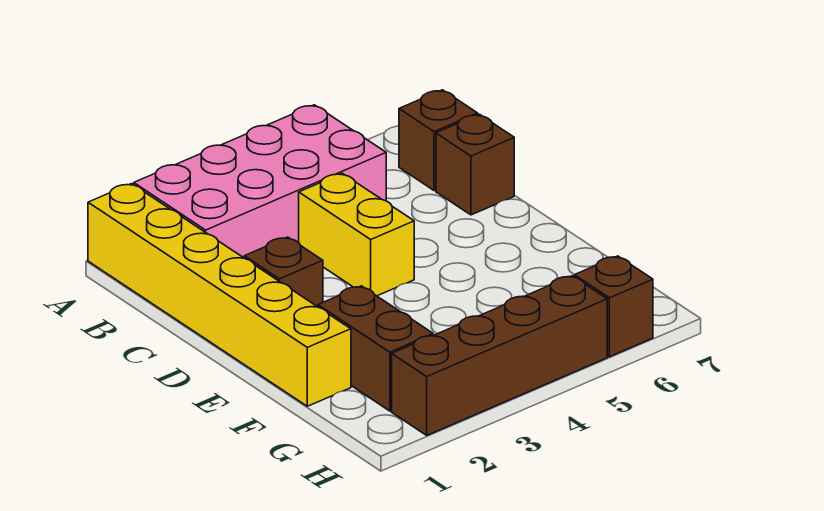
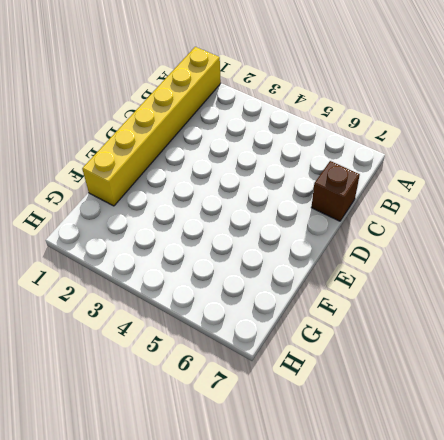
none -> pink 2x4 brick [134,105,386,258]
none -> brown 1x1 brick [399,90,478,191]

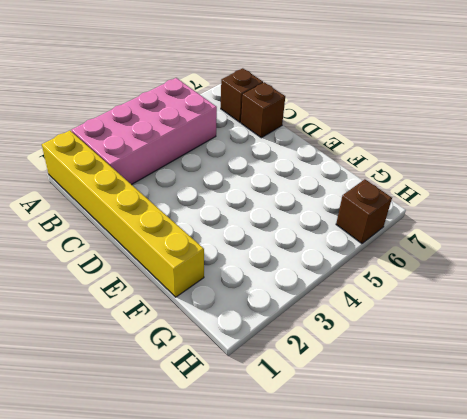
none -> yellow 1x2 brick [299,173,414,296]
none -> brown 1x1 brick [244,237,323,307]

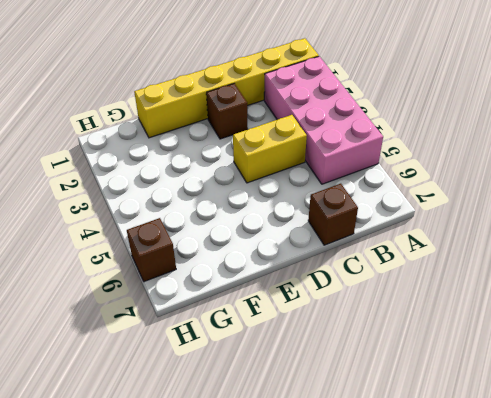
none -> brown 1x1 brick [399,90,478,191]
none -> brown 1x2 brick [318,286,433,411]

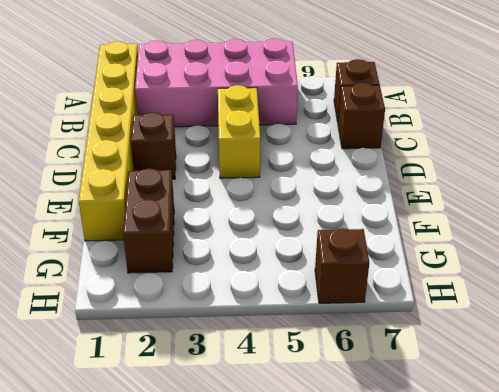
none -> brown 1x4 brick [392,276,607,435]

